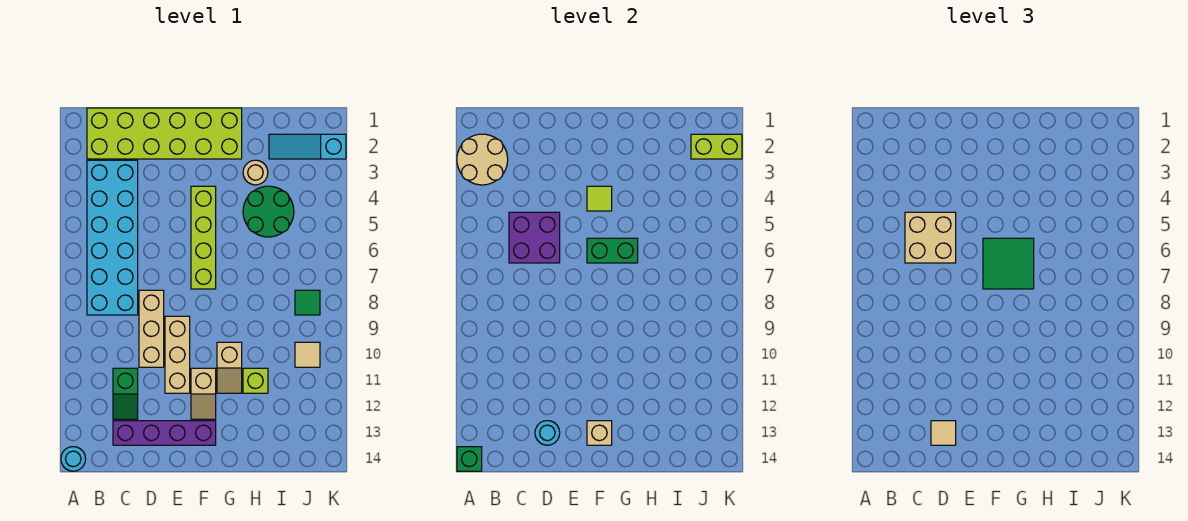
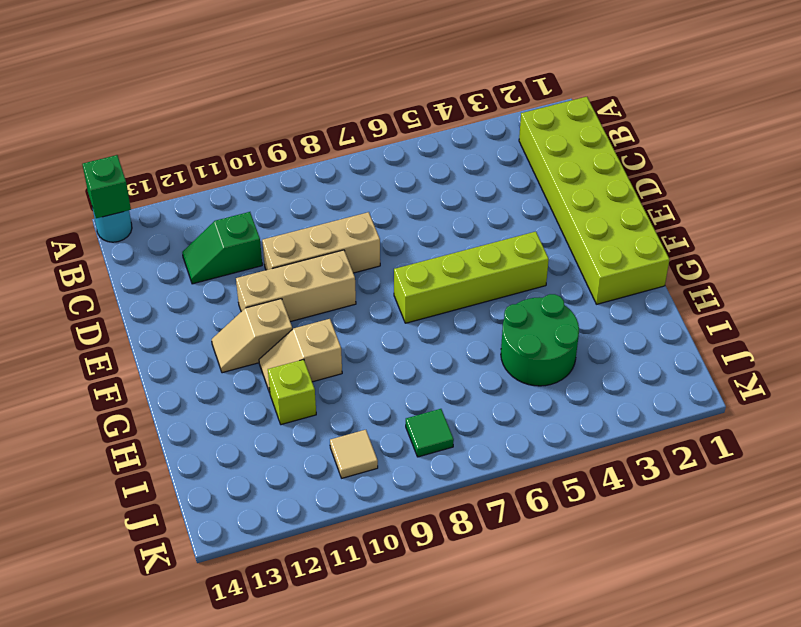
none -> cyan 2x6 brick [87,160,138,315]
none -> purple 1x4 brick [113,421,216,445]
none -> tan 1x1 round brick [243,160,268,185]

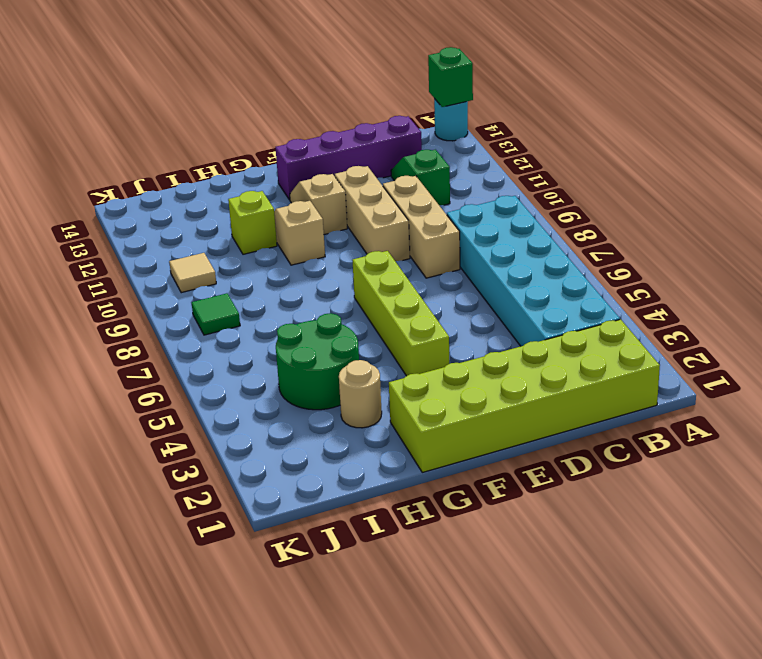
none -> cyan 1x3 slope [269,134,346,159]
none -> tan 2x2 round brick [457,134,508,185]
none -> purple 2x2 brick [509,212,560,263]

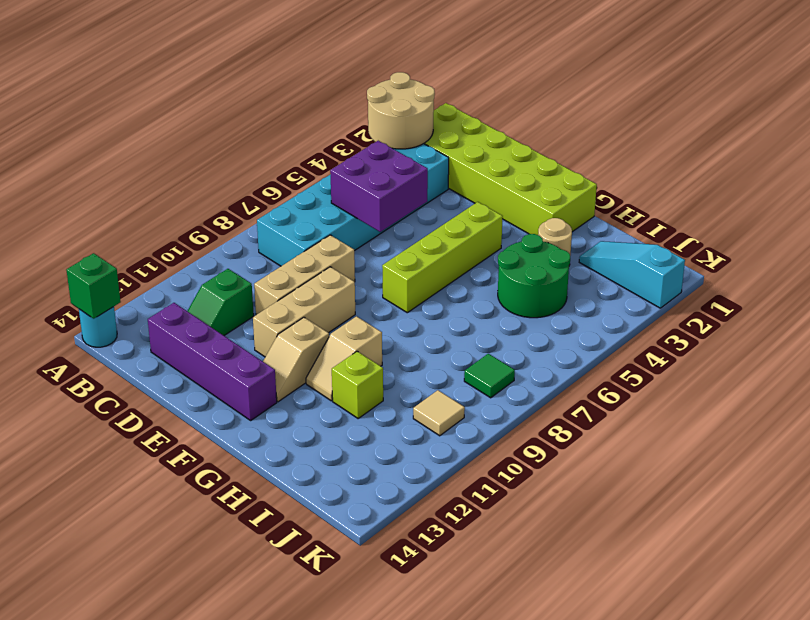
none -> cyan 1x1 round brick [535,421,560,445]
none -> lime 1x1 tile [587,186,612,211]
none -> green 1x2 brick [587,238,638,263]

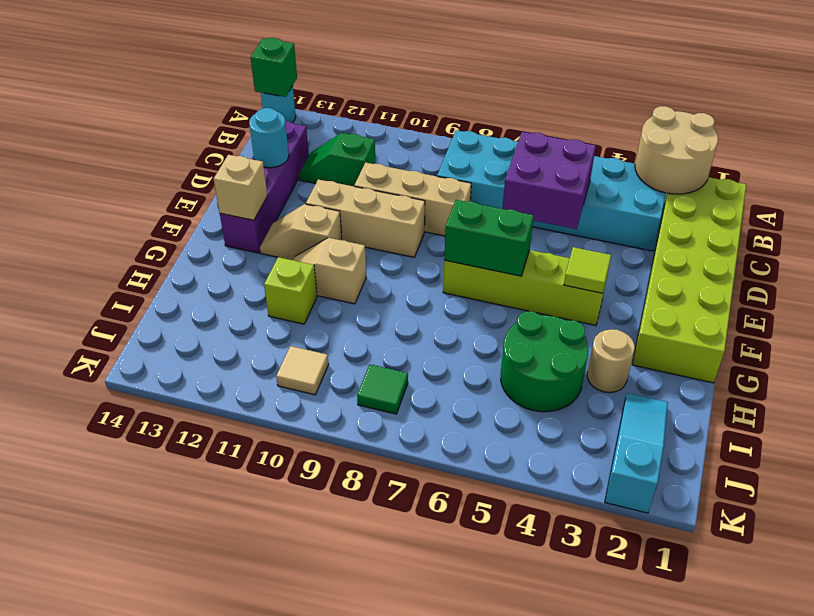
green 1x2 brick [444,200,534,276] -> green 1x2 brick turned to [587,238,638,263]
none -> lime 1x2 brick [691,134,742,159]
none -> tan 2x2 brick [905,212,956,263]
none -> tan 1x1 tile [931,421,956,445]

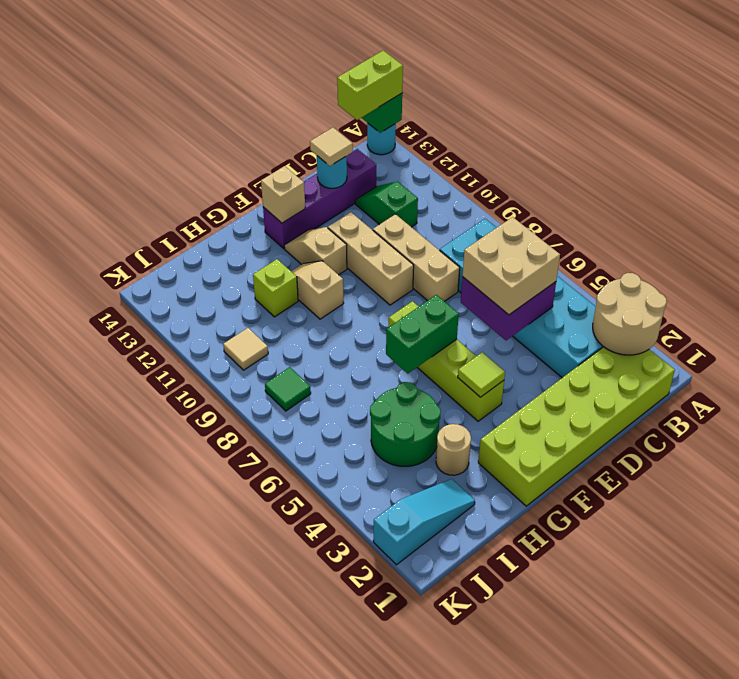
lime 1x2 brick [337,51,403,120] -> lime 1x2 brick moved to [691,134,742,159]
none -> green 2x2 tile [983,238,1034,289]

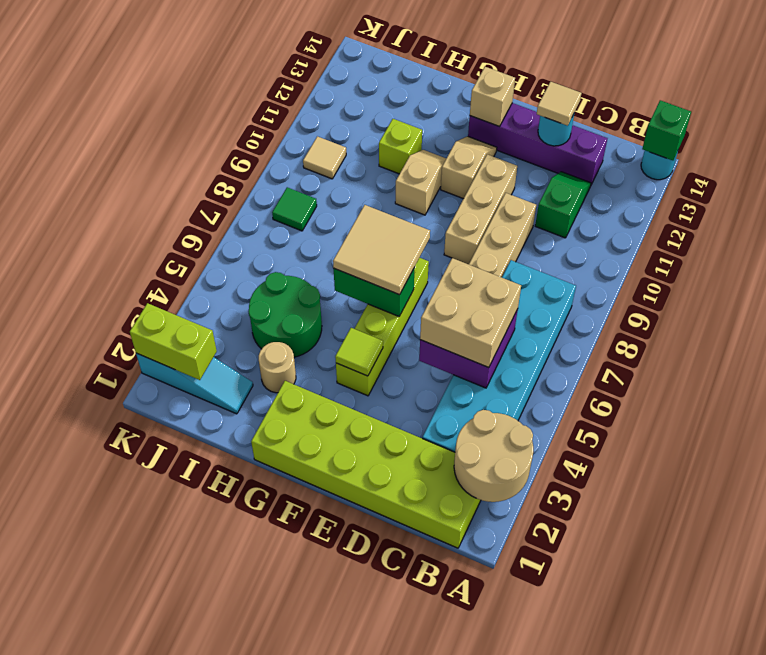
tan 2x2 tile [333,205,430,295] -> green 2x2 tile [983,238,1034,289]

